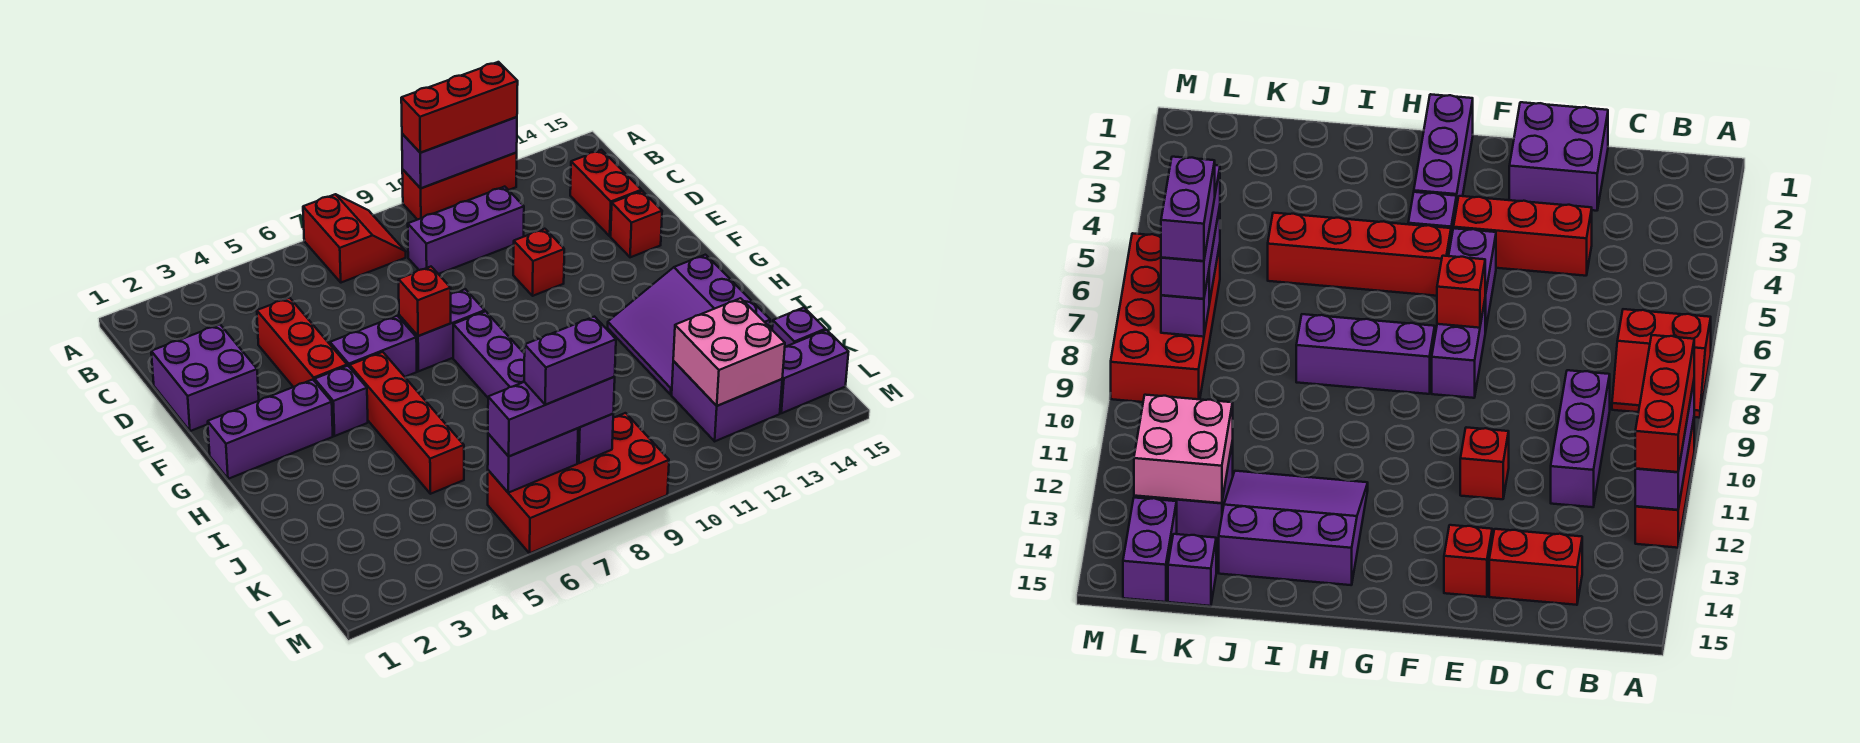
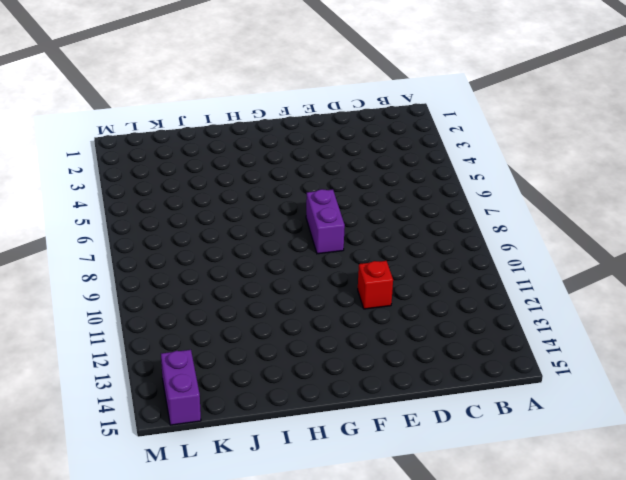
none -> red 2x2 slope [303,194,406,283]
none -> red 1x3 brick [402,153,517,220]
none -> purple 1x3 brick [408,187,524,274]

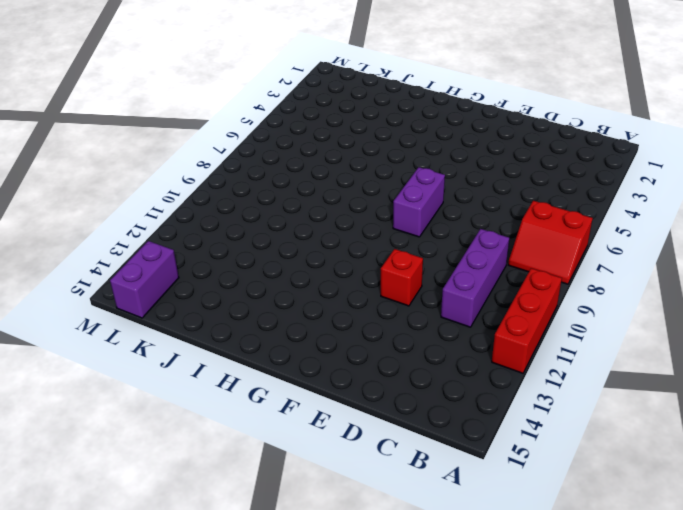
none -> red 1x2 brick [570,150,641,236]
none -> purple 2x2 brick [151,325,259,431]
none -> red 1x3 brick [257,298,347,387]

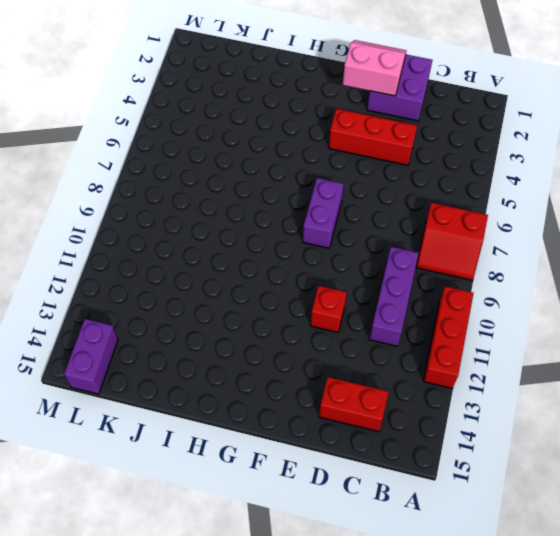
pink 2x2 slope [343,40,406,96] -> none
none -> red 1x1 brick [611,191,662,257]
none -> purple 1x2 brick [330,316,417,377]
none -> purple 1x3 brick [208,380,333,479]

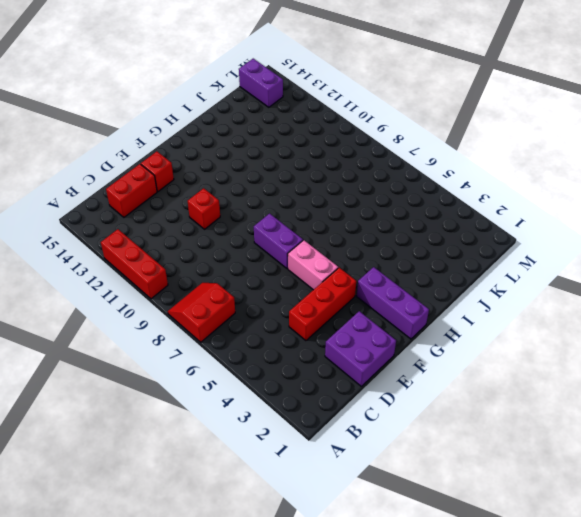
pink 1x2 brick [288,240,338,290] -> purple 1x2 brick [330,316,417,377]
none -> purple 1x3 brick [408,187,524,274]
none -> purple 1x1 brick [315,366,368,436]
none -> red 1x4 brick [350,352,464,494]

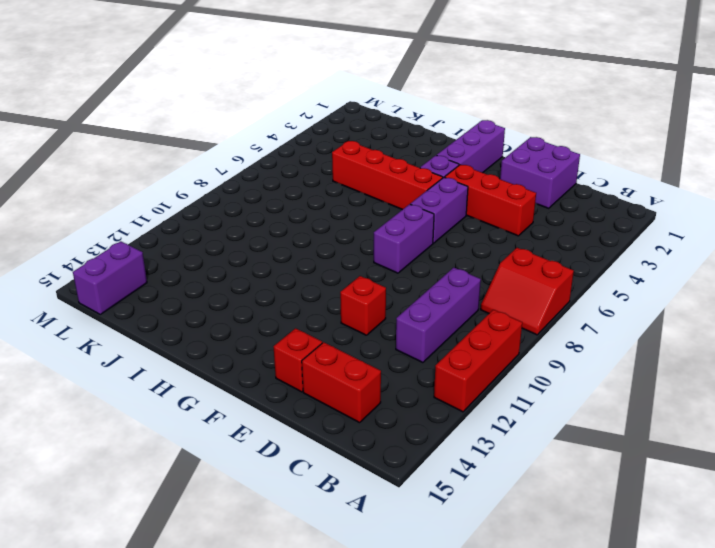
none -> purple 1x3 brick [453,311,525,397]
none -> purple 3x3 slope [608,255,770,394]
none -> purple 2x2 brick [672,361,782,441]

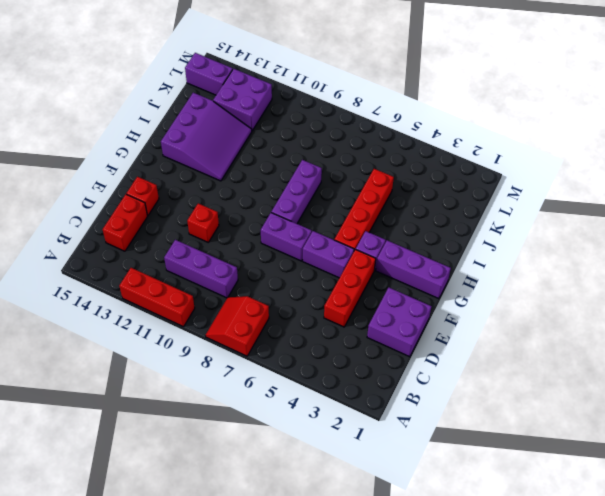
none -> purple 1x1 brick [772,308,826,347]
none -> red 2x4 brick [488,413,669,553]
none -> purple 1x3 brick [402,117,517,188]

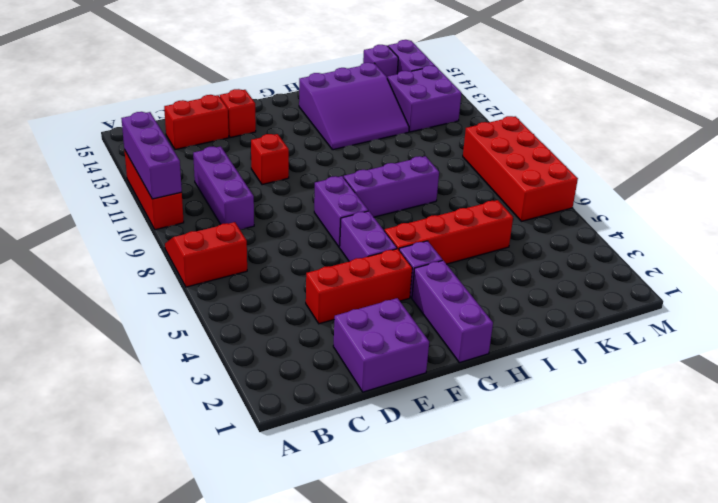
none -> red 1x1 brick [399,267,451,336]
none -> pink 2x2 brick [673,298,785,406]
none -> purple 1x2 brick [488,428,578,493]

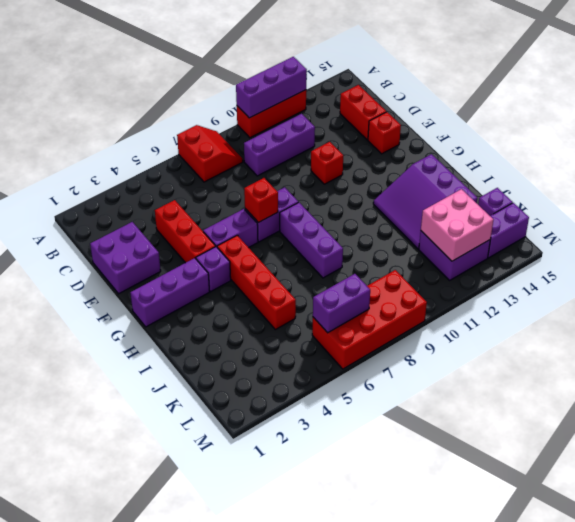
none -> purple 1x1 brick [577,414,613,463]
none -> red 1x3 brick [401,62,518,153]
none -> purple 1x3 brick [488,377,615,456]

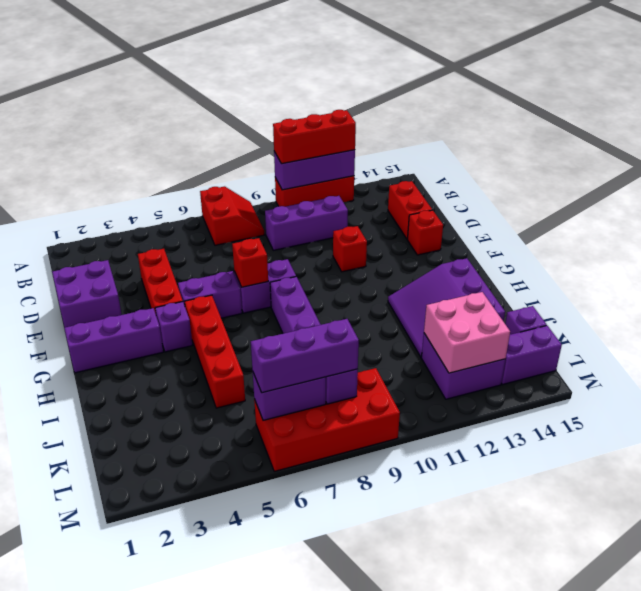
none -> purple 1x2 brick [524,317,616,405]

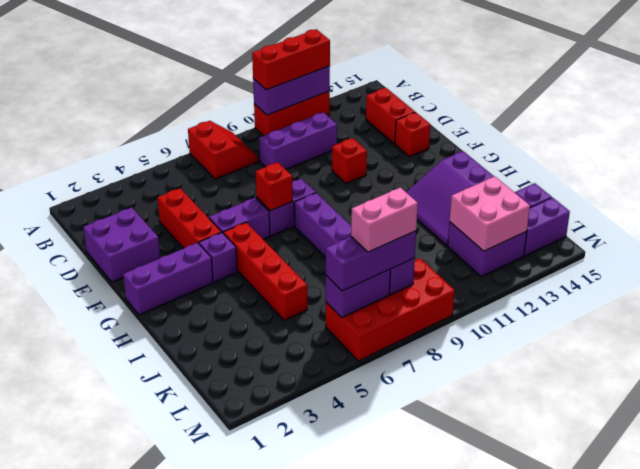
pink 1x2 brick [351,188,418,252] -> purple 1x2 brick [524,317,616,405]

